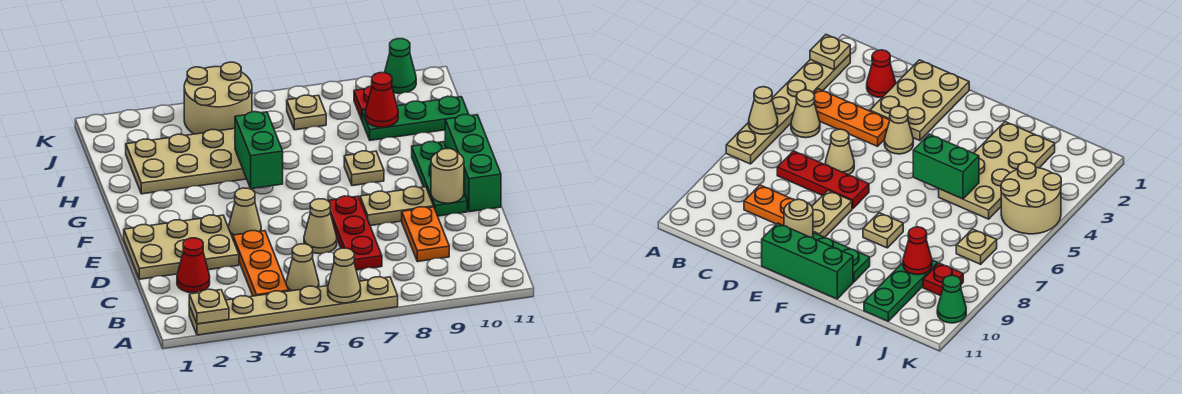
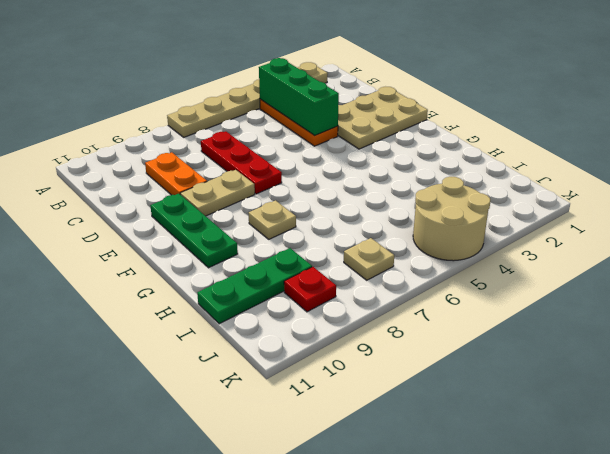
green 1x3 brick [259,58,339,136] -> green 1x3 brick moved to [445,115,501,212]
none -> tan 1x1 cone [286,244,319,291]
none -> red 1x1 cone [177,238,210,293]
none -> tan 1x1 cone [304,199,337,254]

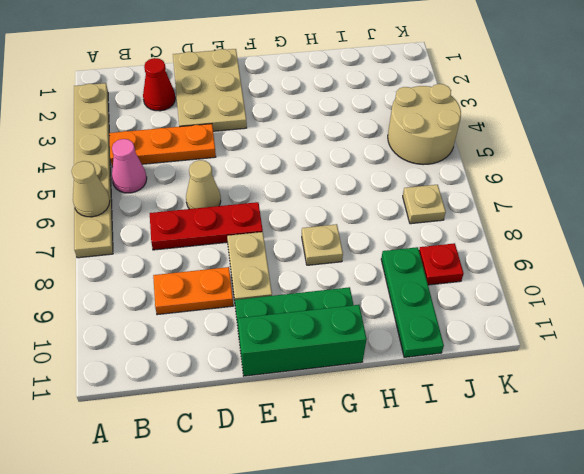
pink 1x1 cone [112,139,147,193] -> tan 1x1 cone [286,244,319,291]
none -> tan 1x1 cone [228,188,261,238]
none -> tan 2x4 plate [126,129,246,194]
none -> green 1x1 cone [385,39,416,93]

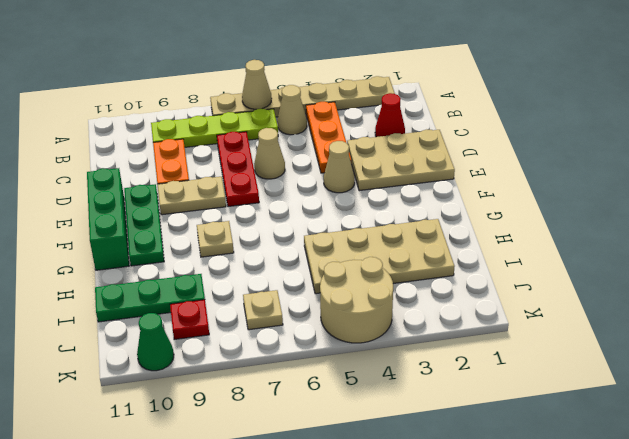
lime 1x4 plate [151,109,278,147] -> none
none -> tan 1x1 plate [189,289,229,324]
none -> tan 1x1 round brick [431,149,464,203]
none -> green 1x2 brick [235,112,283,189]

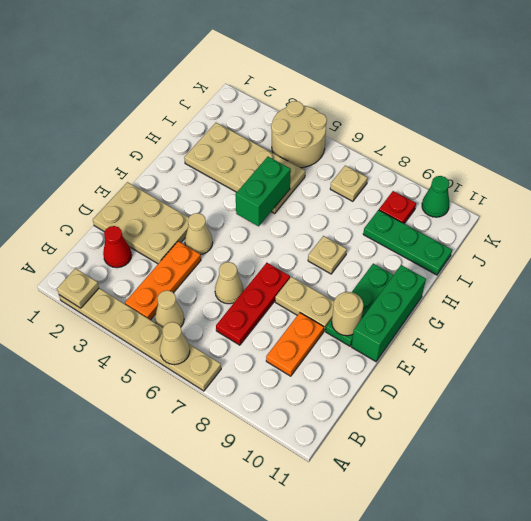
none -> red 1x1 cone [365,73,398,127]

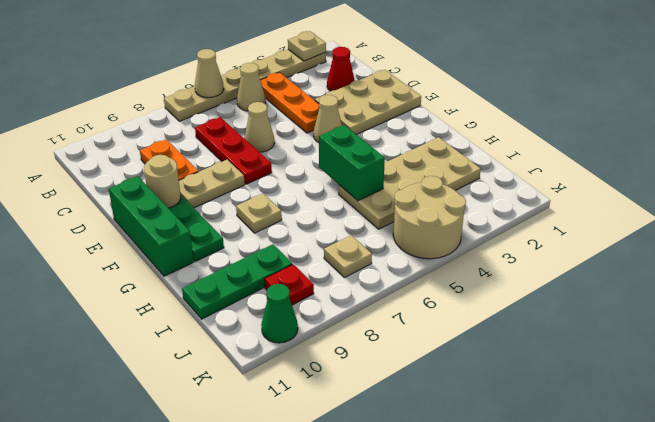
none -> red 1x1 cone [365,73,398,127]

